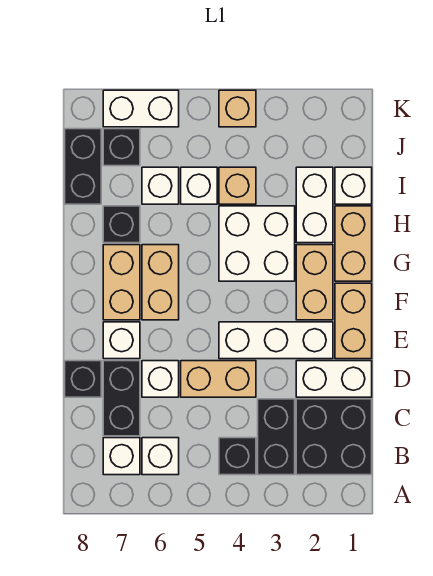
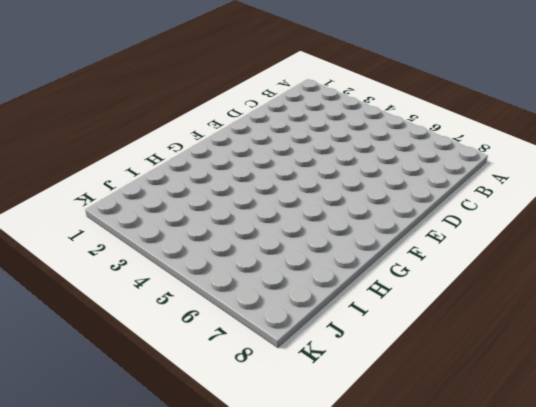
none -> black 2x2 brick [296,399,372,475]
none -> black 1x2 brick [258,399,295,475]
none -> black 1x1 brick [219,438,256,475]

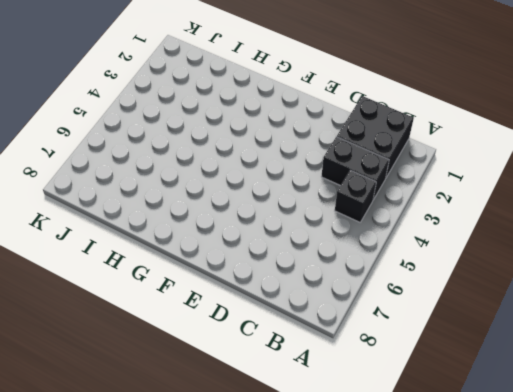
none -> white 1x1 brick [142,438,179,475]
none -> white 1x1 brick [103,438,140,475]
none -> black 1x2 brick [103,361,140,436]

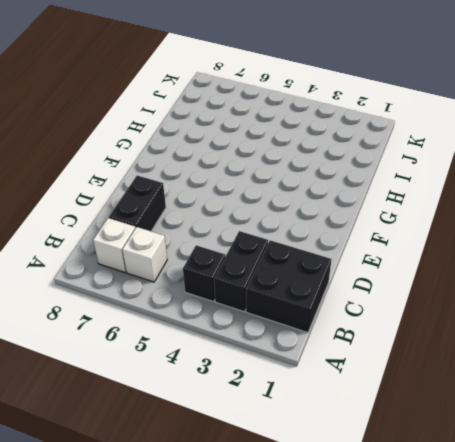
none -> white 1x2 brick [296,361,372,397]
none -> tan 1x2 brick [181,361,256,397]
none -> white 1x1 brick [142,361,179,397]

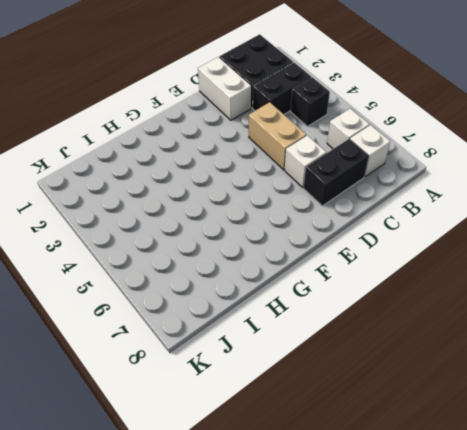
none -> black 1x1 brick [65,361,101,397]
none -> tan 1x2 brick [335,283,372,359]
none -> white 1x3 brick [219,322,333,359]

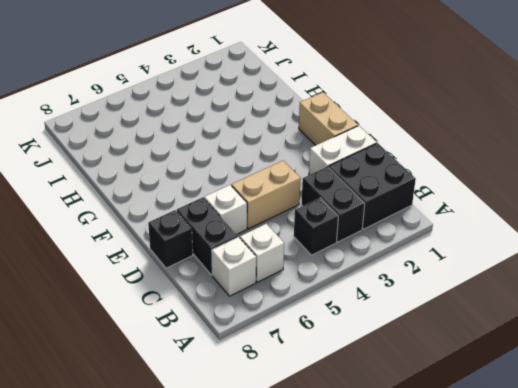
none -> white 1x3 brick [219,322,333,359]
none -> white 1x1 brick [103,322,140,359]
none -> tan 1x2 brick [296,245,333,320]

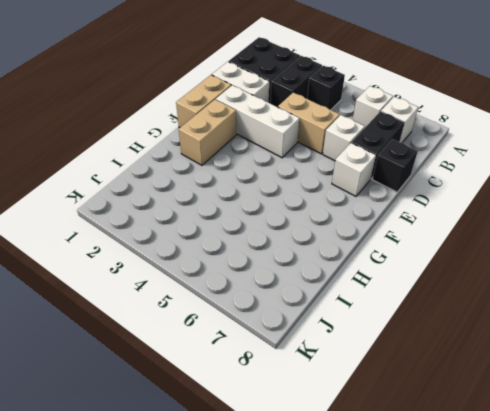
none -> tan 1x2 brick [142,245,179,320]
none -> tan 1x2 brick [103,245,140,320]
none -> tan 1x2 brick [335,206,372,281]

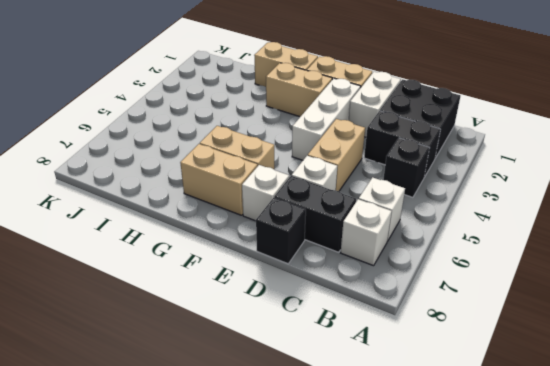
none -> white 2x2 brick [219,206,295,281]
none -> white 1x2 brick [296,167,333,243]
none -> black 1x1 brick [103,206,140,243]

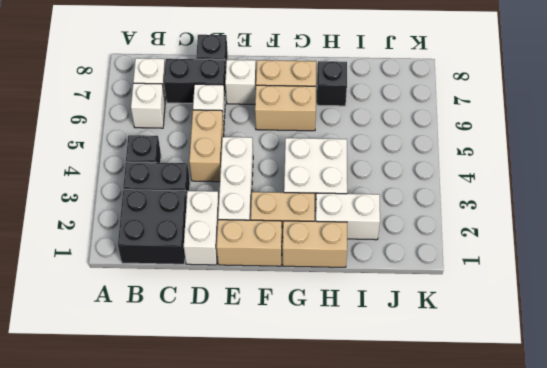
none -> white 1x1 brick [335,167,372,204]
none -> tan 1x1 brick [219,167,256,204]
none -> white 1x1 brick [181,167,217,204]

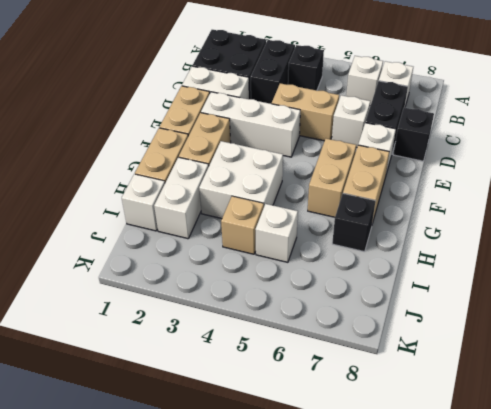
none -> white 1x1 brick [142,167,179,204]
none -> black 1x2 brick [65,129,101,204]
none -> black 1x1 brick [103,129,140,166]

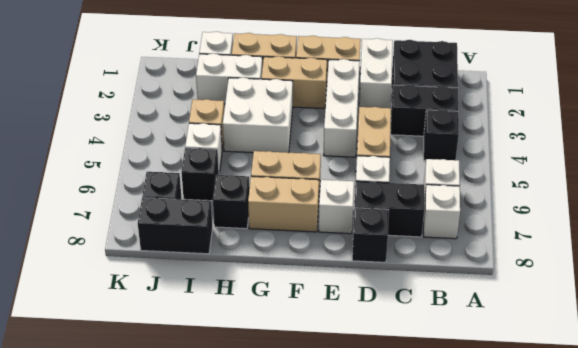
black 1x1 brick [181,148,219,201] -> white 1x1 brick [142,167,179,204]
none -> tan 1x1 brick [219,90,256,127]
none -> white 1x2 brick [103,90,179,127]

